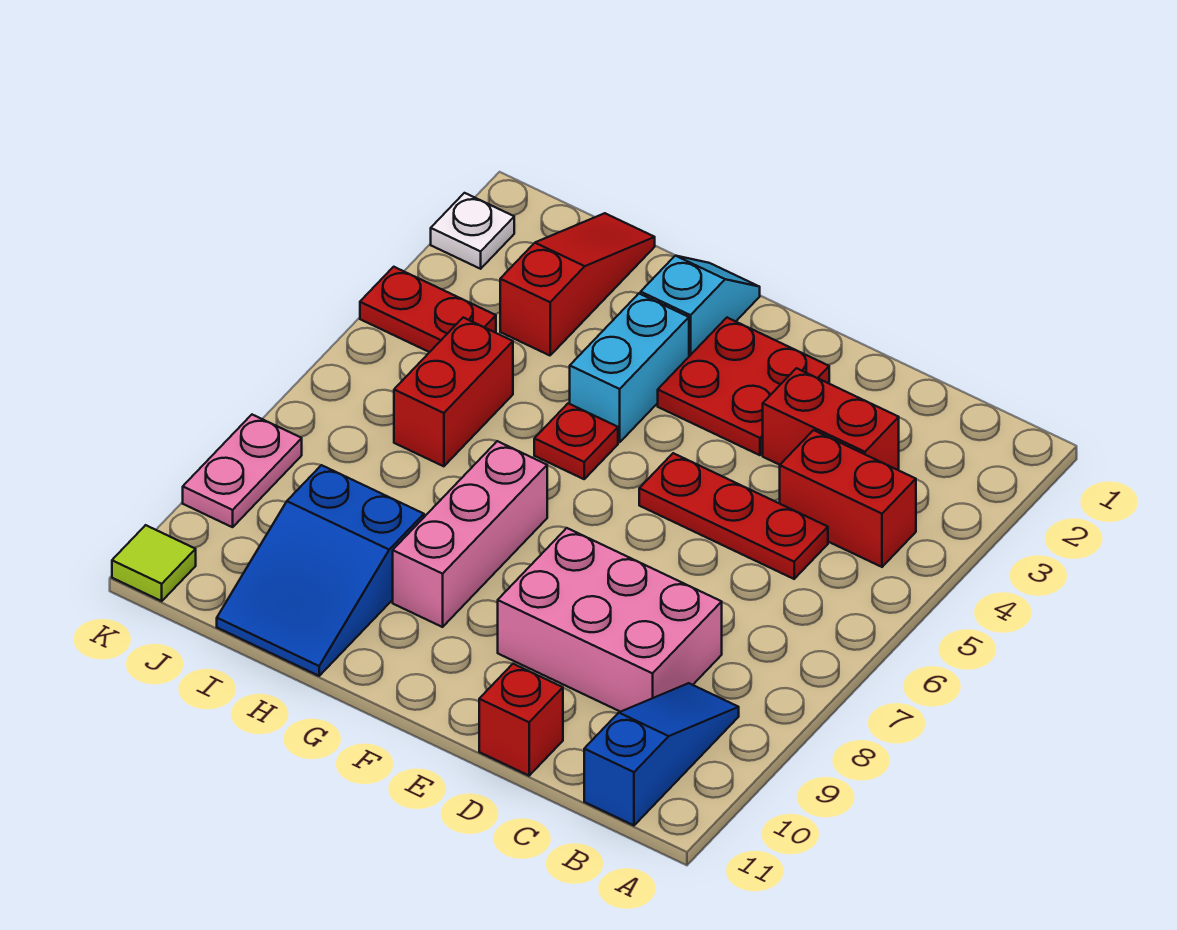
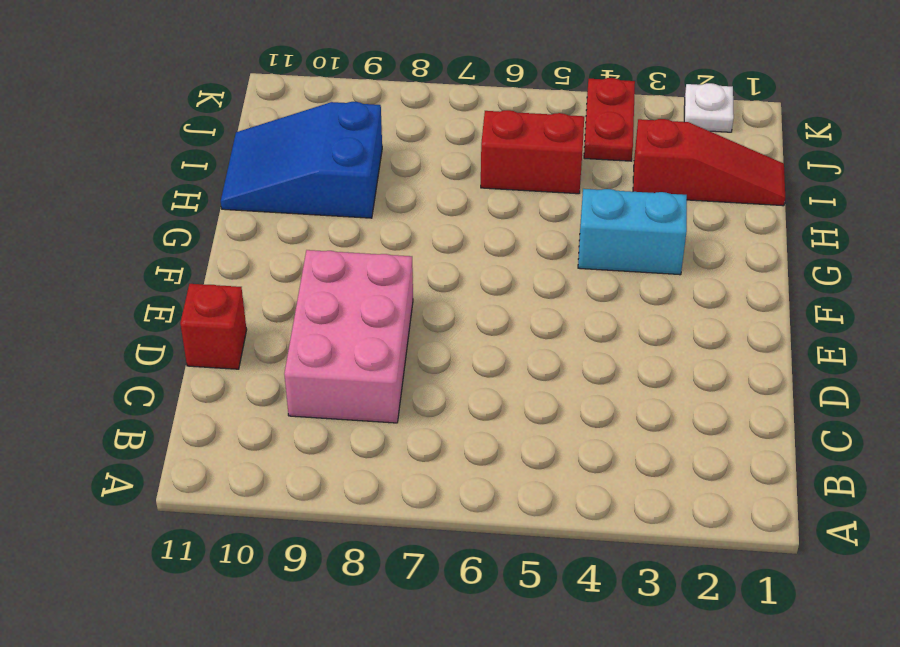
none -> red 1x2 brick [780,430,916,567]
none -> blue 1x3 slope [584,683,739,825]
none -> red 1x2 brick [763,368,899,470]

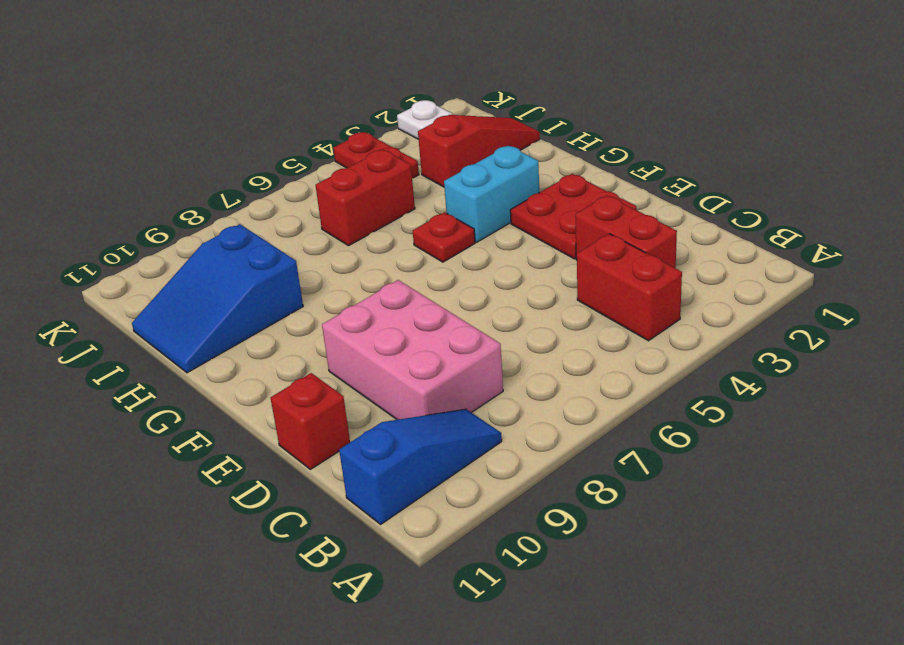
none -> red 1x3 plate [639,453,828,579]
none -> cyan 1x2 slope [641,256,760,356]
none -> pink 1x3 brick [393,441,547,627]

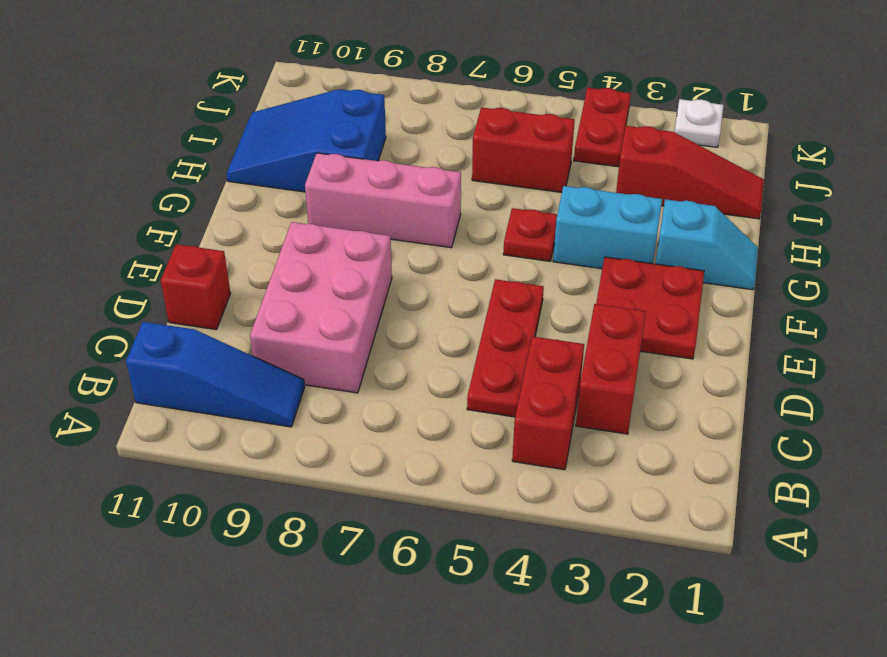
none -> pink 1x2 plate [183,415,302,527]
none -> lime 1x1 tile [112,525,196,601]

